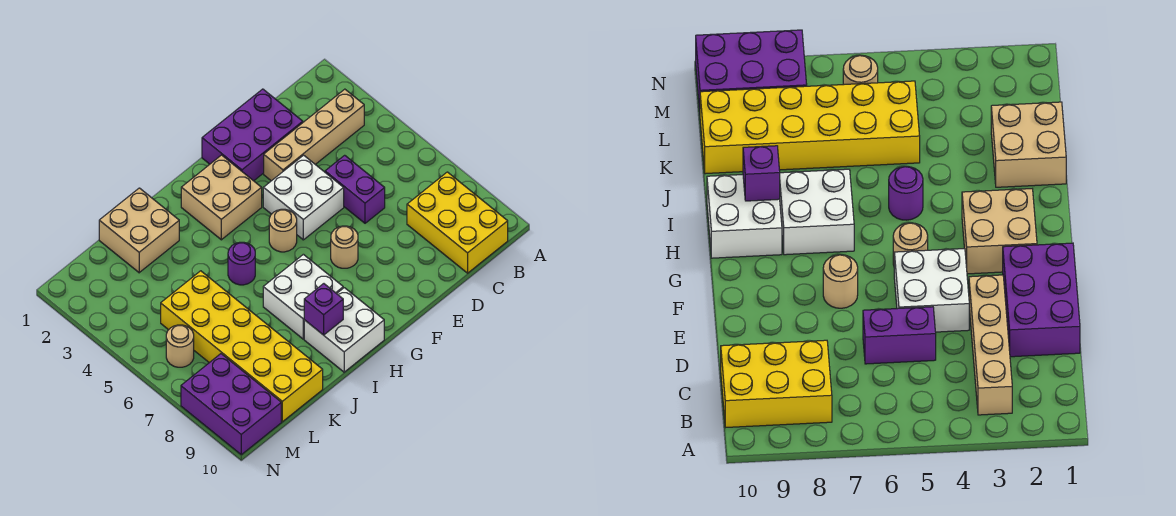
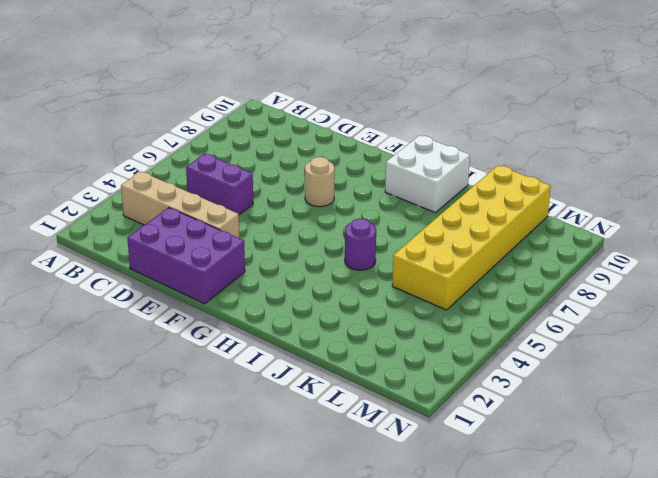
purple 1x2 brick [186,154,253,215] -> purple 1x2 brick turned to [325,155,385,223]
none -> yellow 2x3 brick [407,172,508,273]
none -> white 2x2 brick [263,155,344,240]
none -> tan 2x2 brick [181,155,262,240]

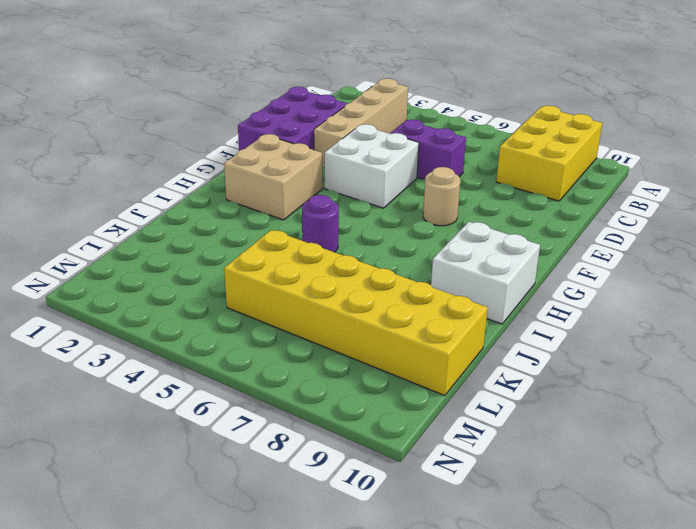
yellow 2x3 brick [496,106,602,201] -> yellow 2x3 brick turned to [407,172,508,273]
none -> tan 1x1 round brick [269,209,297,252]
none -> white 2x2 brick [263,254,343,339]
none -> tan 2x2 brick [99,188,179,273]

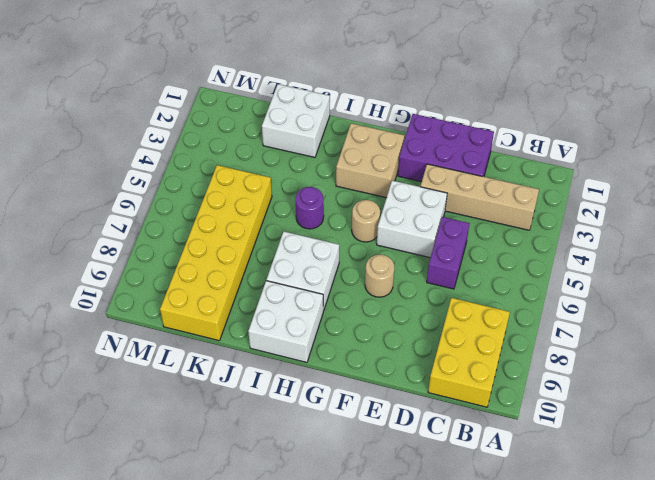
white 2x2 brick [262,84,330,157] -> tan 2x2 brick [99,188,179,273]
none -> tan 1x1 round brick [166,325,194,367]
none -> purple 2x3 brick [181,354,281,455]
none -> purple 1x1 brick [304,284,343,335]

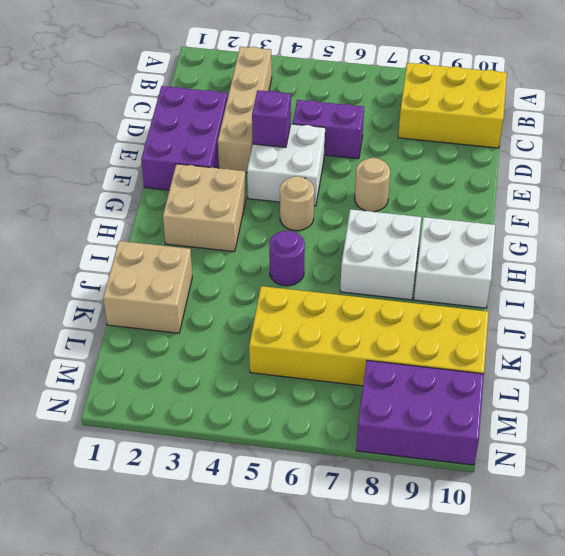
purple 1x1 brick [252,90,291,147] -> purple 1x1 brick moved to [304,284,343,335]
none -> tan 1x1 round brick [166,325,194,367]

